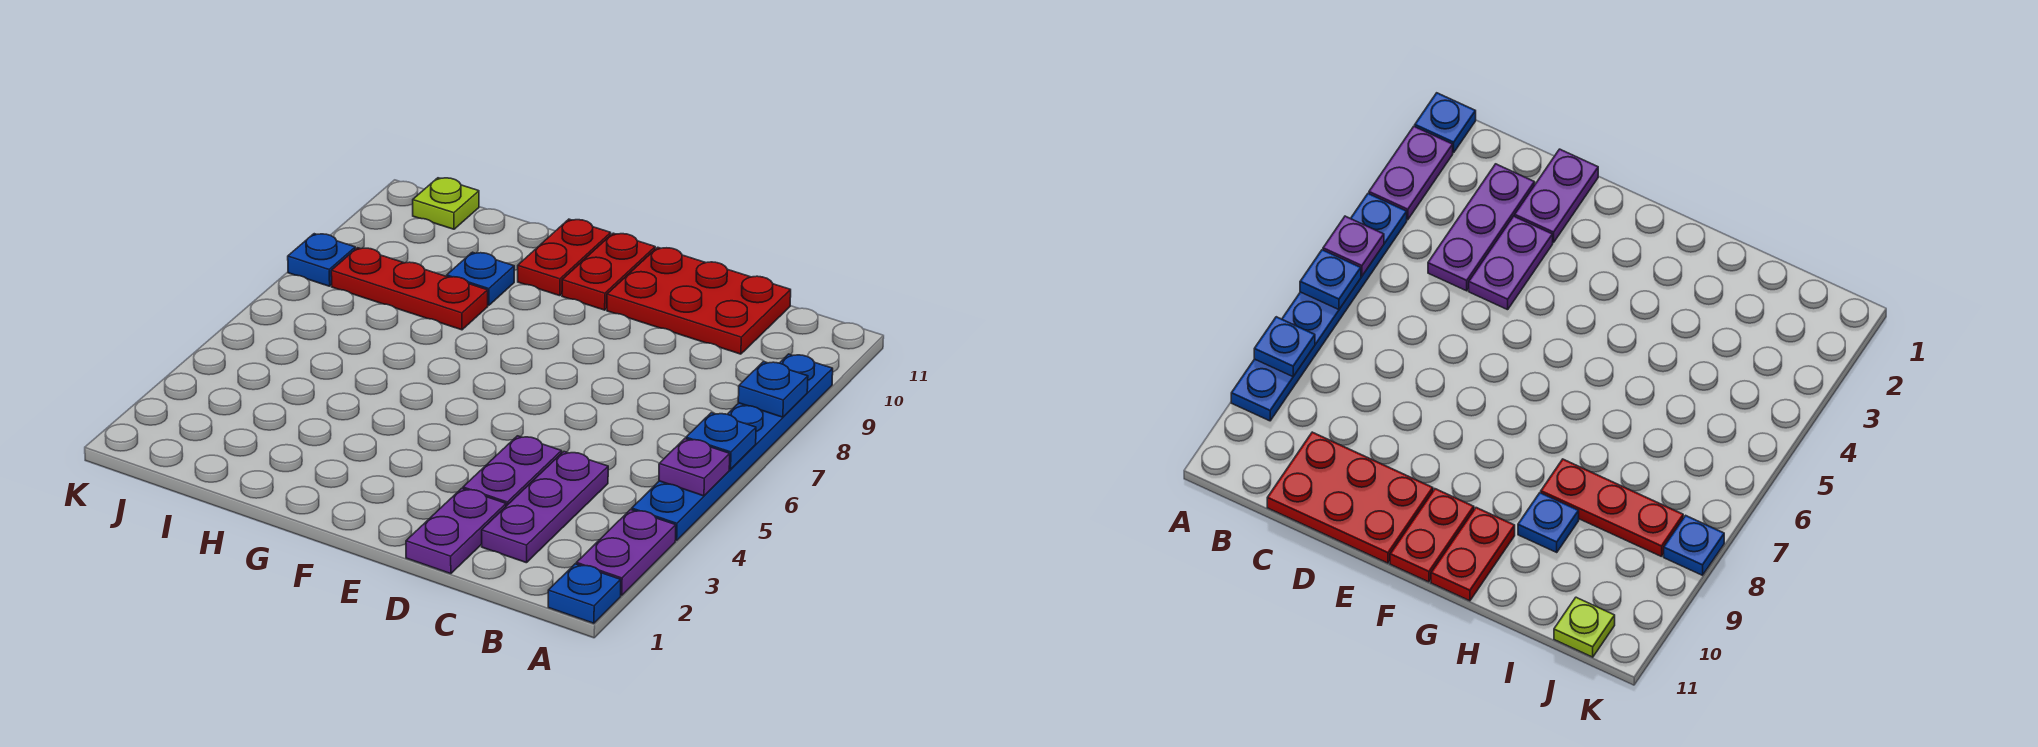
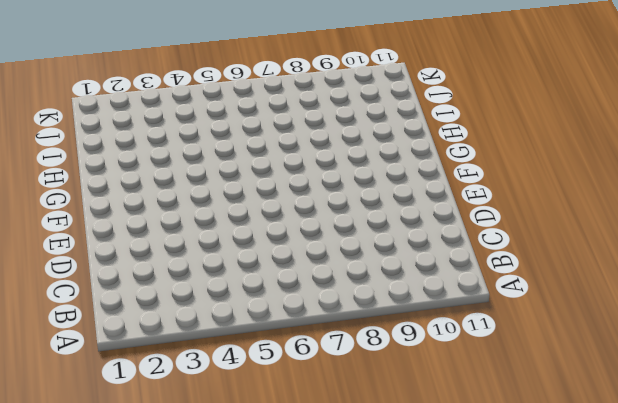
none -> blue 1x1 plate [548,564,621,623]
none -> purple 1x2 plate [576,510,676,596]
none -> blue 1x6 plate [632,354,833,541]

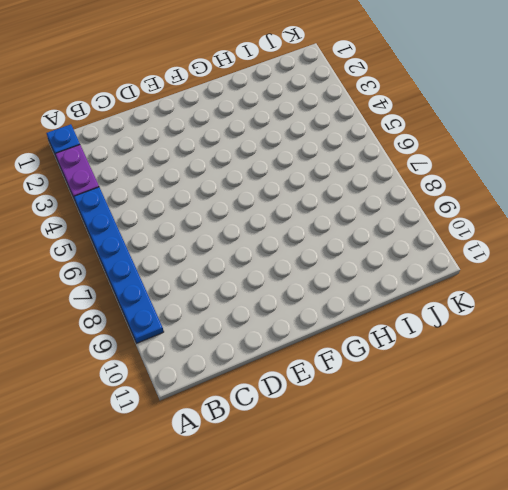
none -> purple 1x3 plate [482,452,608,563]
none -> red 2x3 plate [607,247,791,354]
none -> purple 1x2 plate [406,488,506,574]

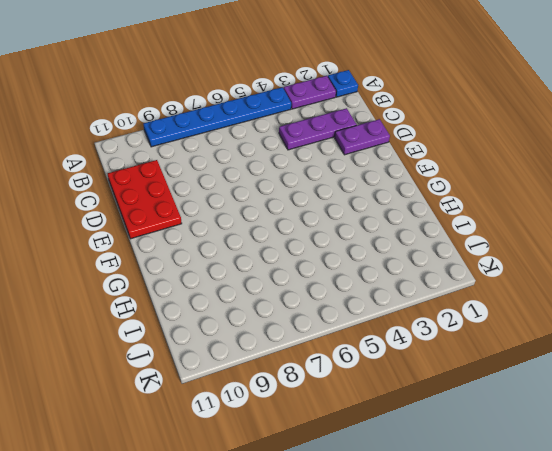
none -> purple 1x2 plate [463,436,562,506]
none -> red 1x2 plate [562,233,655,310]
none -> red 1x2 plate [518,219,611,296]

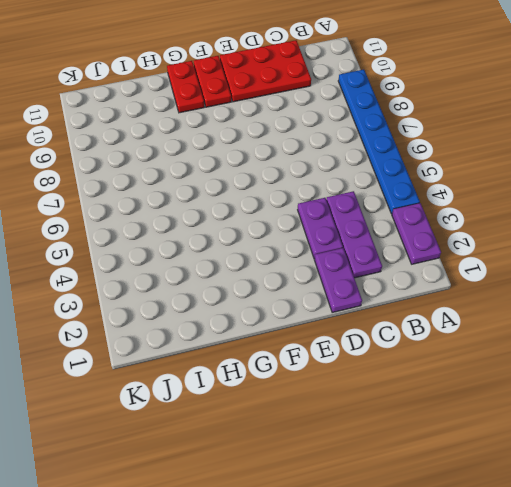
none -> blue 1x1 plate [548,564,621,623]
none -> red 1x3 plate [331,248,488,330]
none -> blue 1x1 plate [447,252,514,305]

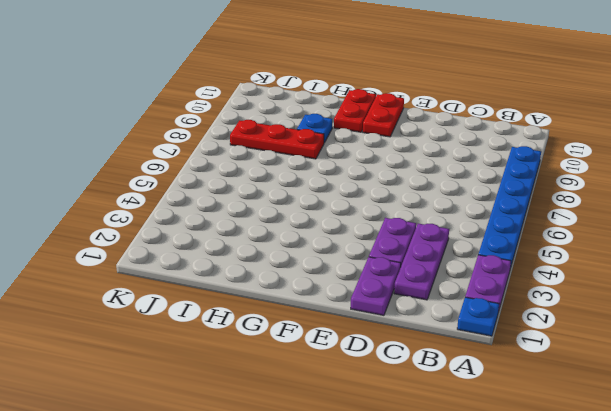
none -> red 2x3 plate [607,247,791,354]
none -> lime 1x1 plate [413,178,479,229]
none -> blue 1x1 plate [288,234,355,286]

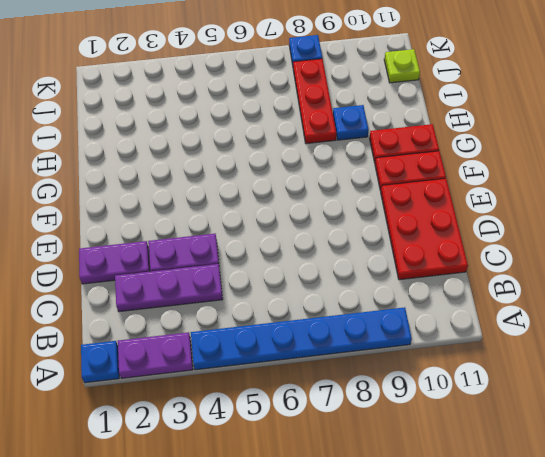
none -> purple 1x1 plate [659,439,730,496]
none -> blue 1x1 plate [686,413,756,469]
none -> blue 1x1 plate [738,362,808,417]

